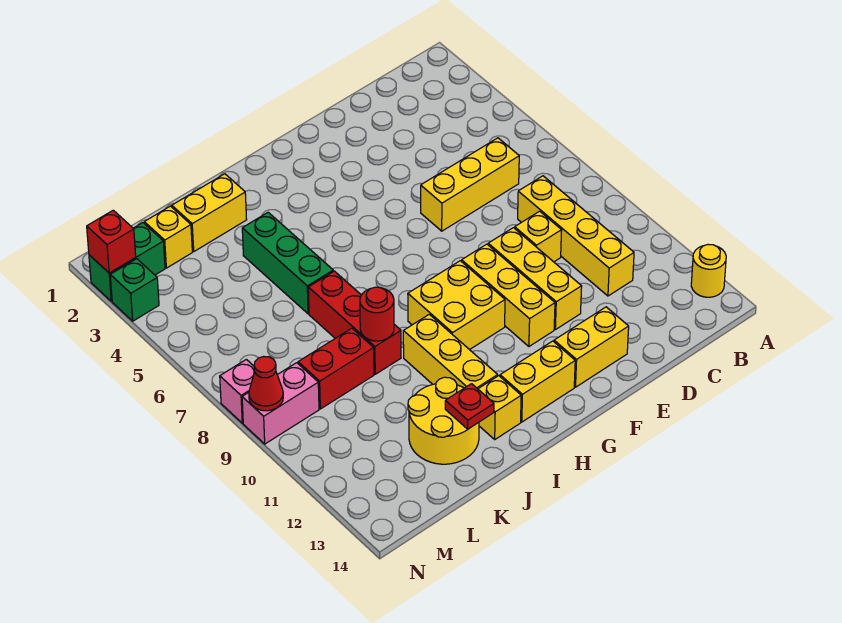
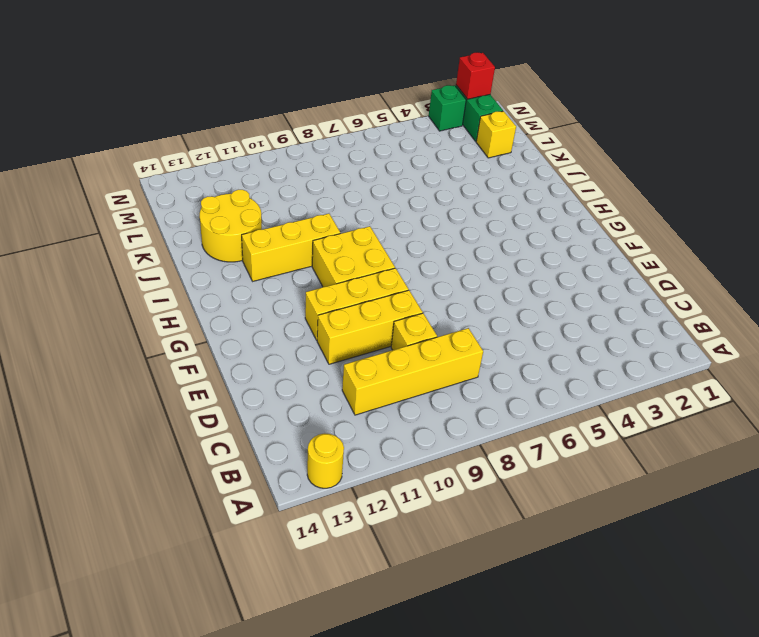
none -> yellow 1x3 brick [421,138,519,231]
none -> yellow 1x2 brick [554,307,629,387]
none -> yellow 1x2 brick [500,341,575,422]

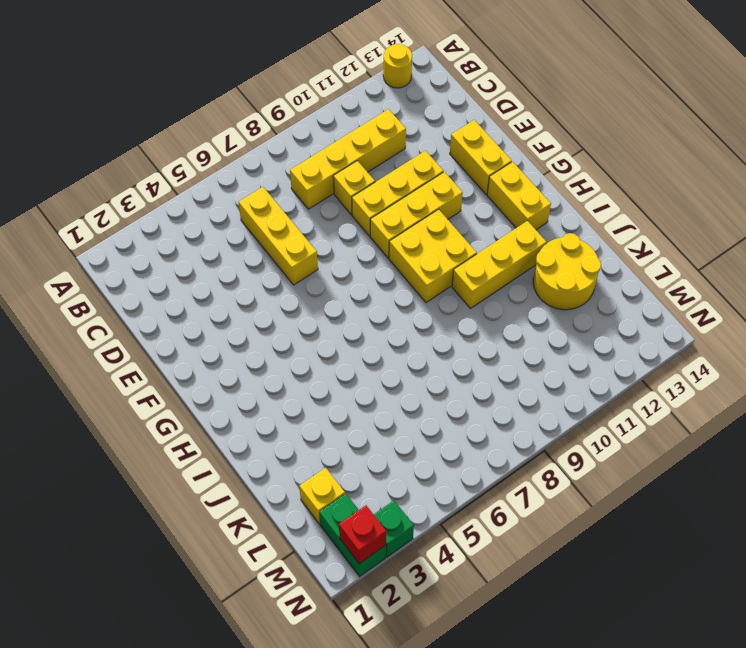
none -> yellow 1x1 brick [478,376,521,439]
none -> yellow 1x2 brick [172,174,247,251]
none -> green 1x3 brick [242,212,333,314]

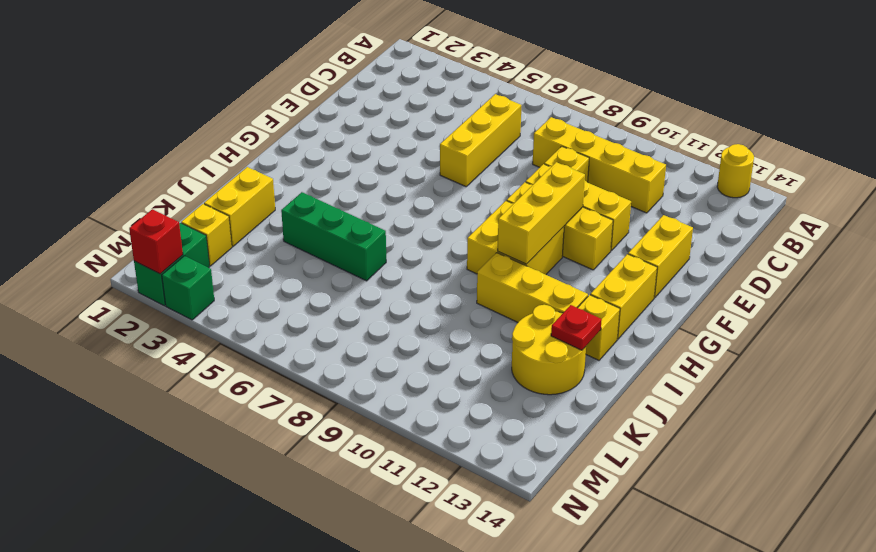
yellow 1x3 brick [498,162,585,264] -> none
none -> red 1x3 brick [308,271,401,374]
none -> red 1x2 brick [298,328,374,409]
none -> pink 1x2 brick [242,363,319,444]

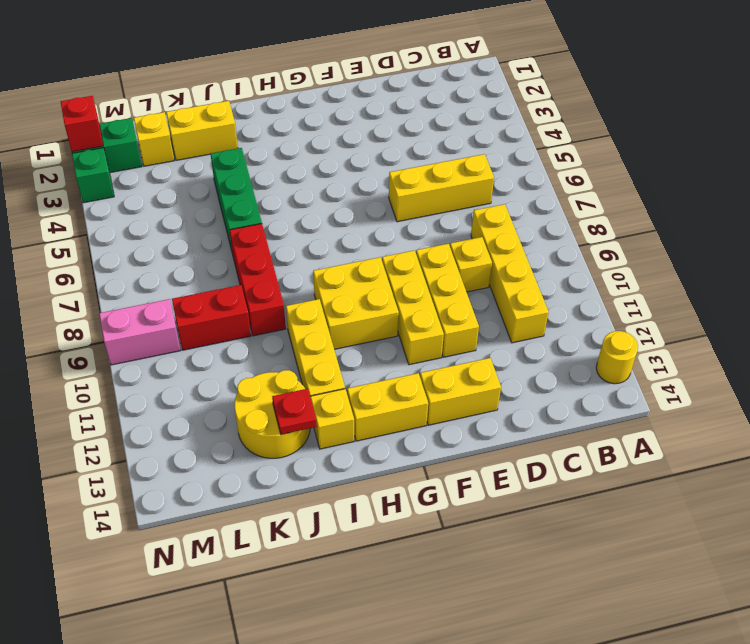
none -> pink 1x1 brick [220,359,254,423]
none -> red 1x1 round brick [360,287,394,341]
none -> red 1x1 cone [249,356,283,411]

